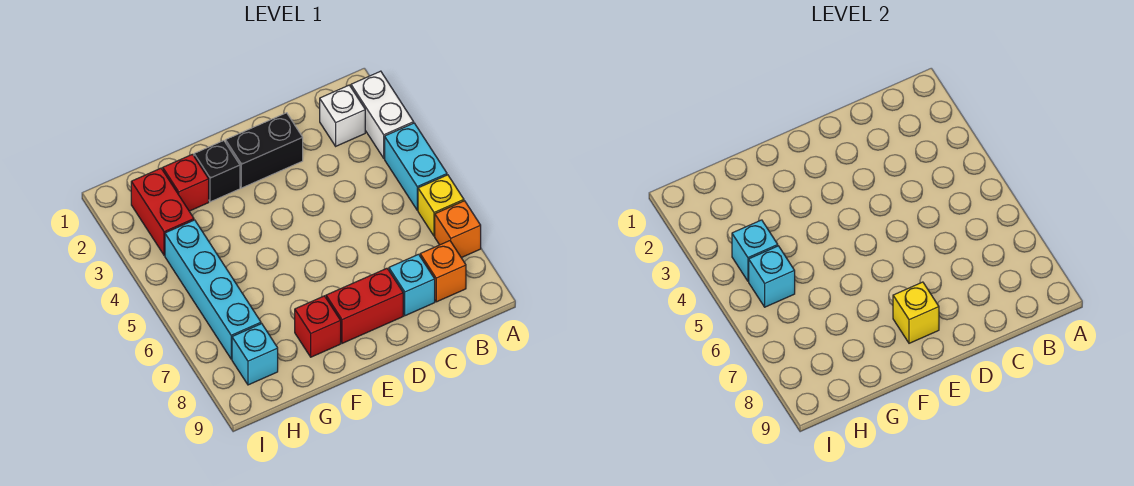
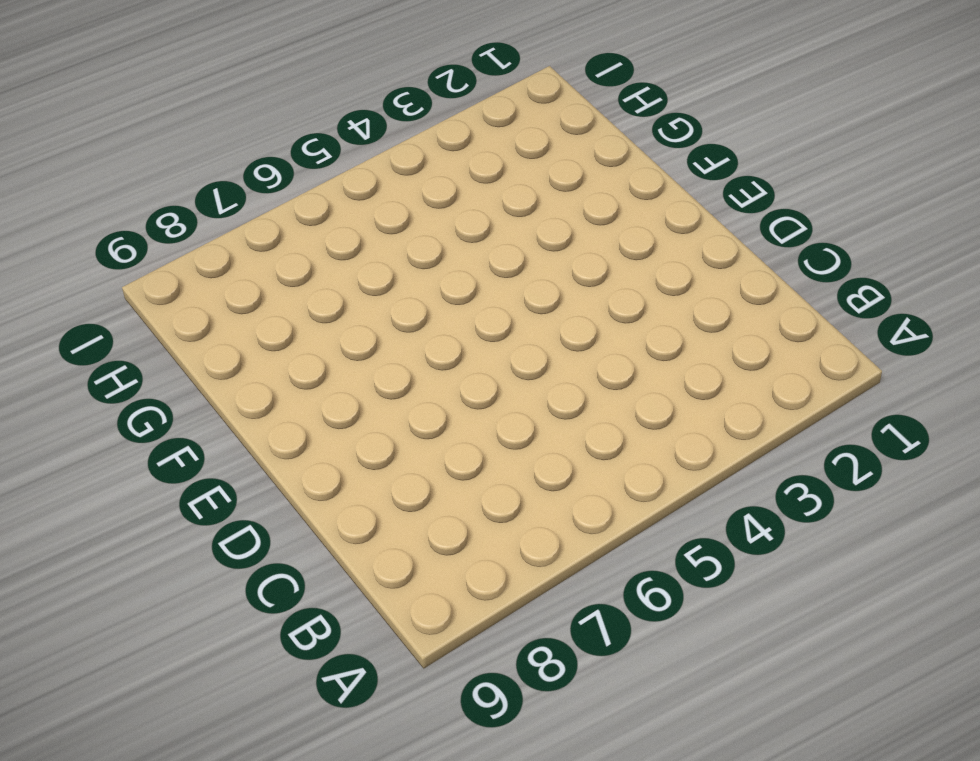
none -> white 1x2 brick [351,71,414,158]
none -> cyan 1x2 brick [385,123,447,210]
none -> yellow 1x1 brick [418,175,464,236]

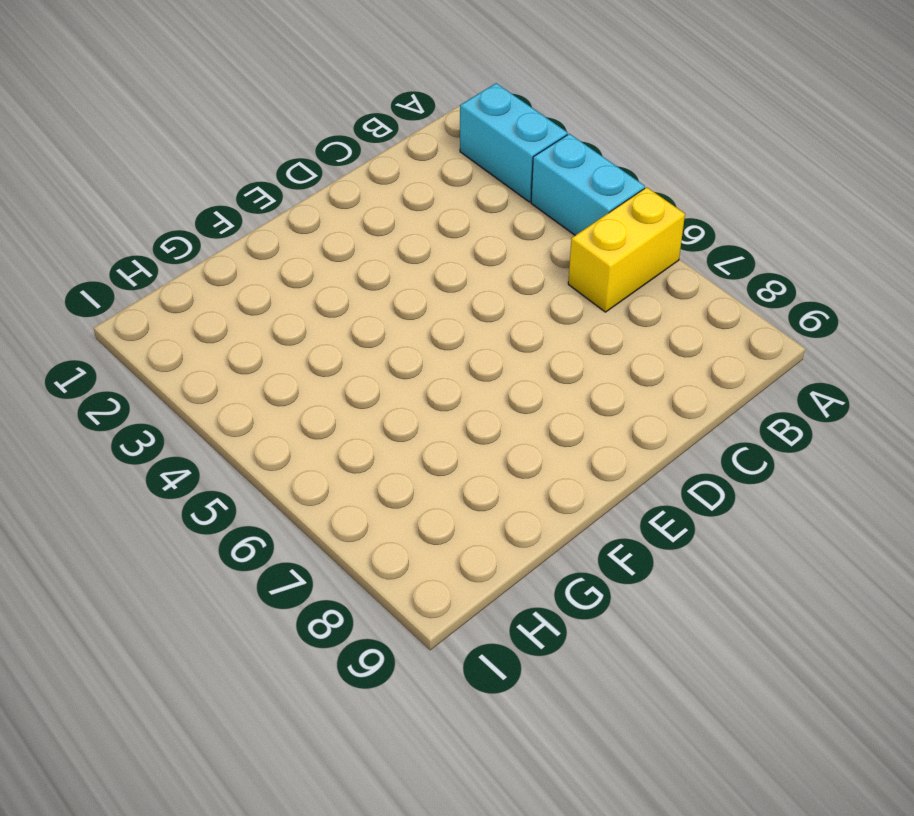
cyan 1x2 brick [460,83,567,202] -> white 1x2 brick [351,71,414,158]
yellow 1x2 brick [568,187,685,312] -> yellow 1x1 brick [418,175,464,236]
none -> orange 1x1 brick [435,201,481,258]
none -> white 1x1 brick [320,85,365,146]
none -> orange 1x1 brick [420,241,466,302]

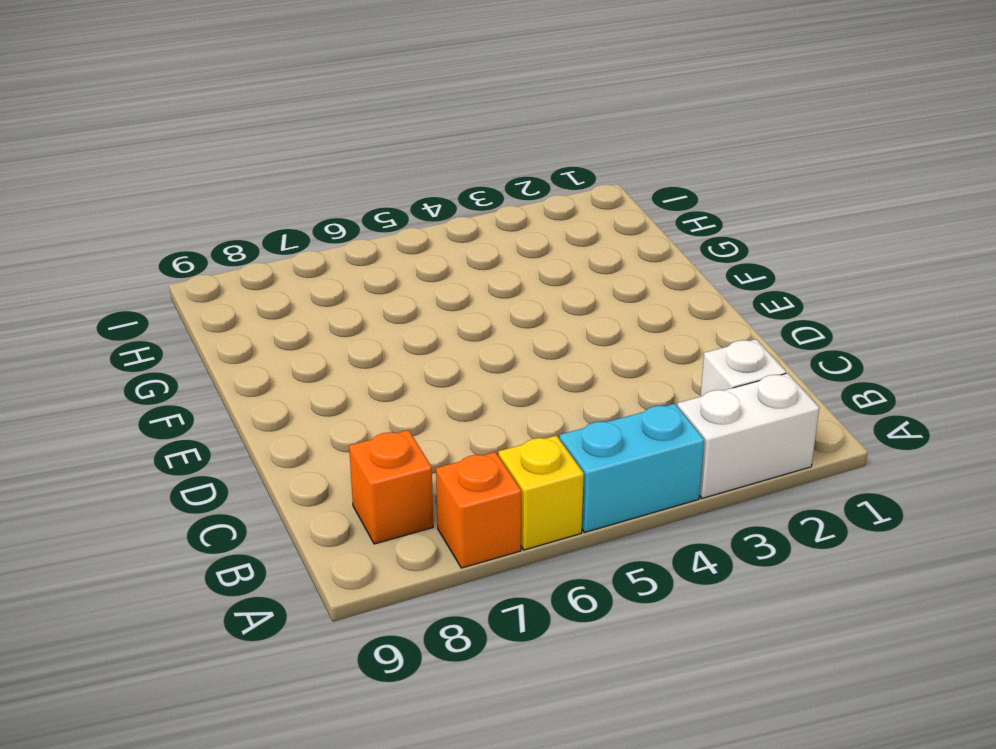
none -> cyan 1x1 brick [389,254,435,316]
none -> black 1x2 brick [226,113,303,188]
none -> red 1x2 brick [326,268,403,343]

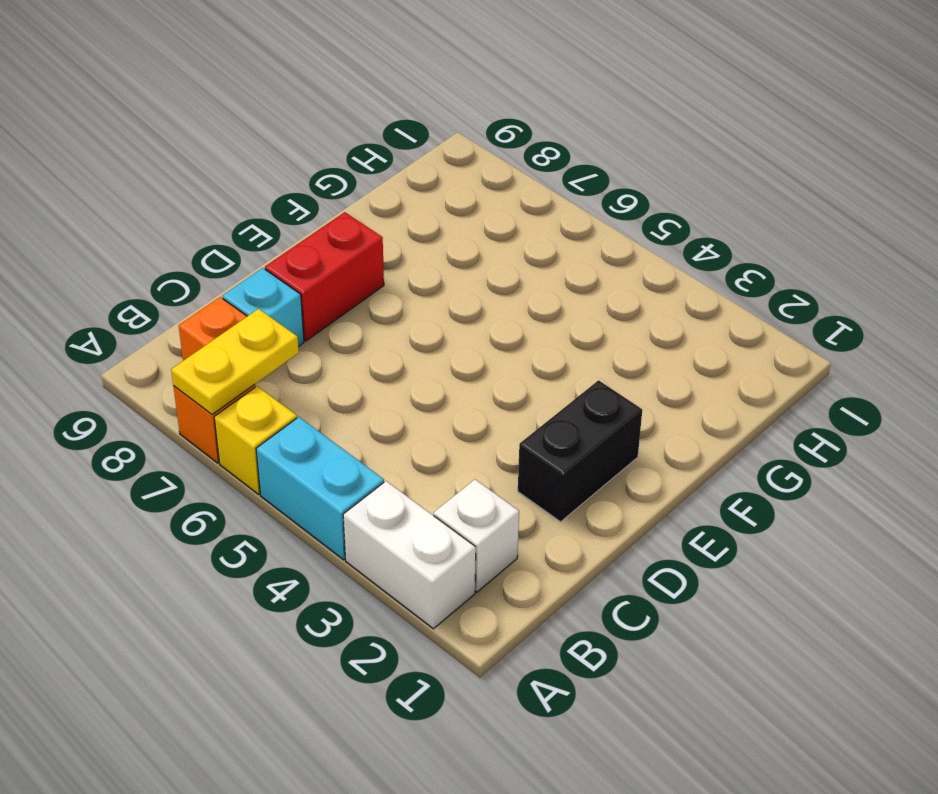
yellow 1x2 plate [171,309,299,414] -> none
none -> black 1x1 brick [194,141,240,202]
none -> red 1x1 brick [295,296,341,357]
none -> red 1x1 brick [163,154,209,211]

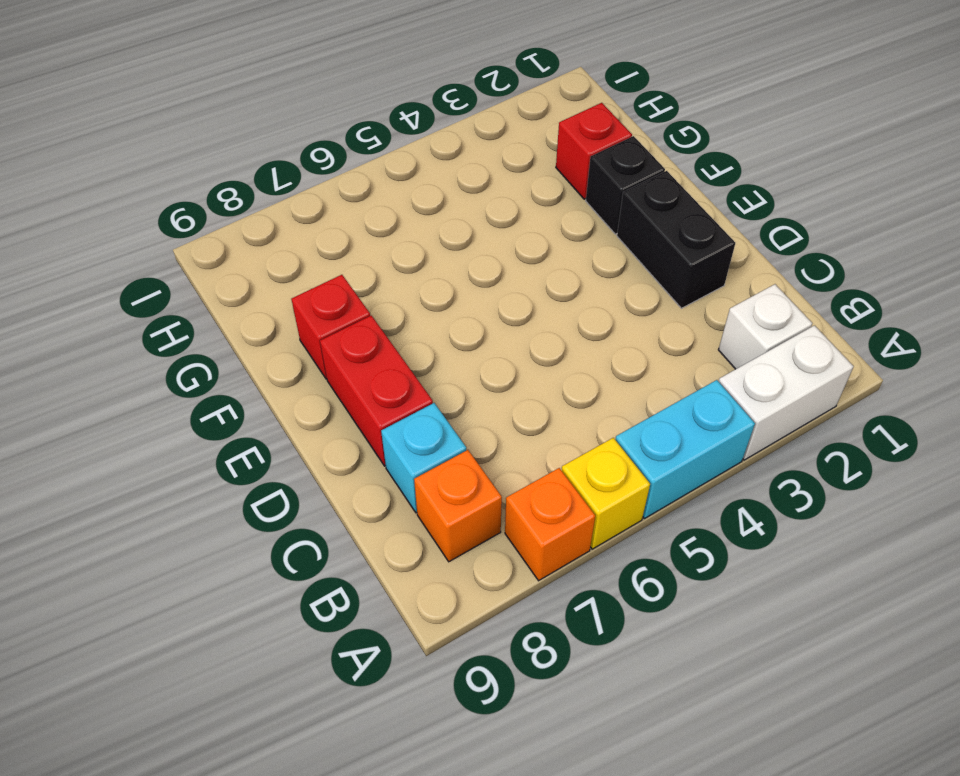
none -> red 1x2 brick [131,168,194,255]
none -> cyan 1x4 brick [165,220,261,359]
none -> cyan 1x1 brick [232,324,278,385]

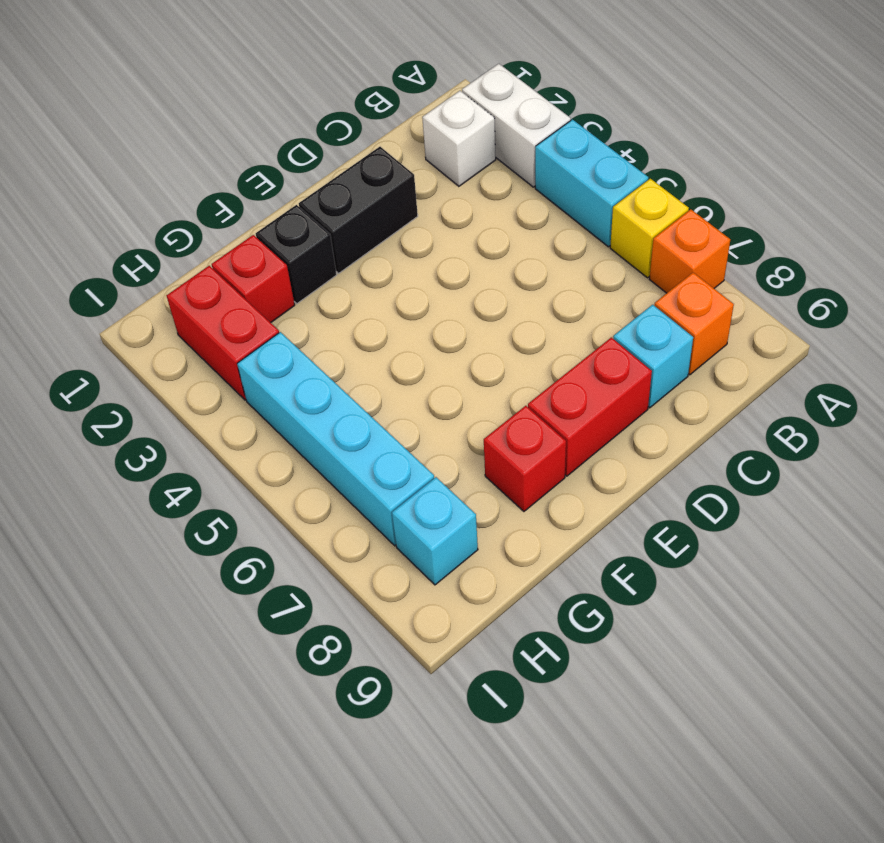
none -> yellow 1x1 brick [893,282,939,343]
none -> cyan 1x1 brick [732,220,778,281]
none -> cyan 1x1 brick [749,246,795,307]

